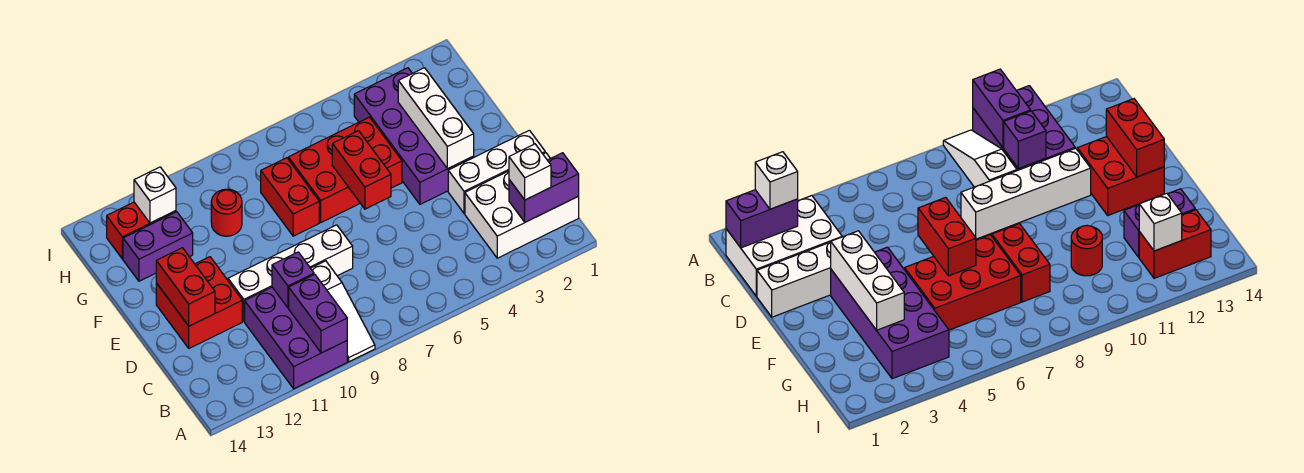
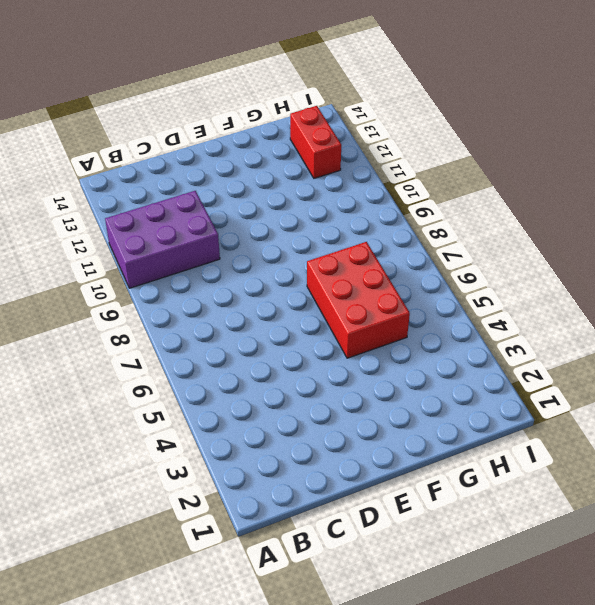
none -> white 1x3 slope [311,261,375,362]
none -> white 2x3 brick [465,153,579,258]
none -> white 1x3 brick [448,130,545,213]

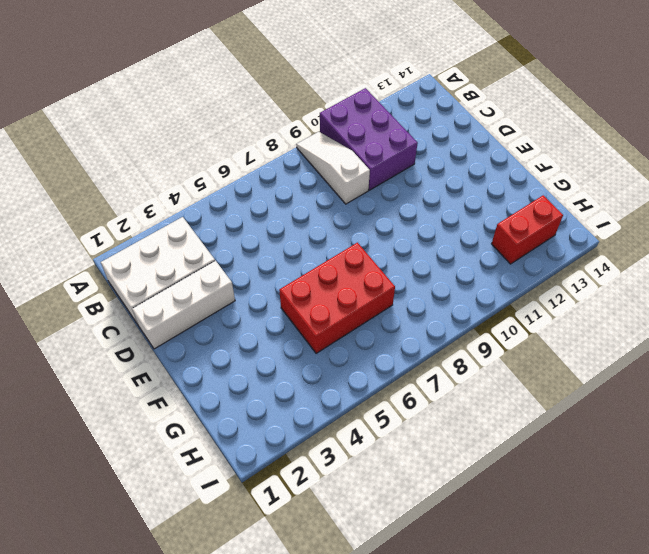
none -> white 1x4 brick [228,225,353,321]
none -> red 2x2 brick [156,257,242,348]
none -> purple 2x4 brick [354,68,474,204]

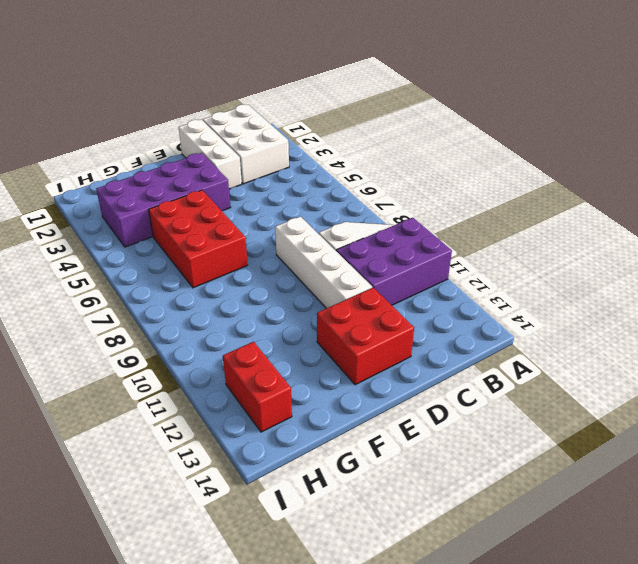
none -> red 1x2 brick [261,158,319,236]
none -> red 1x1 round brick [211,189,242,236]
none -> purple 1x2 brick [123,212,193,281]

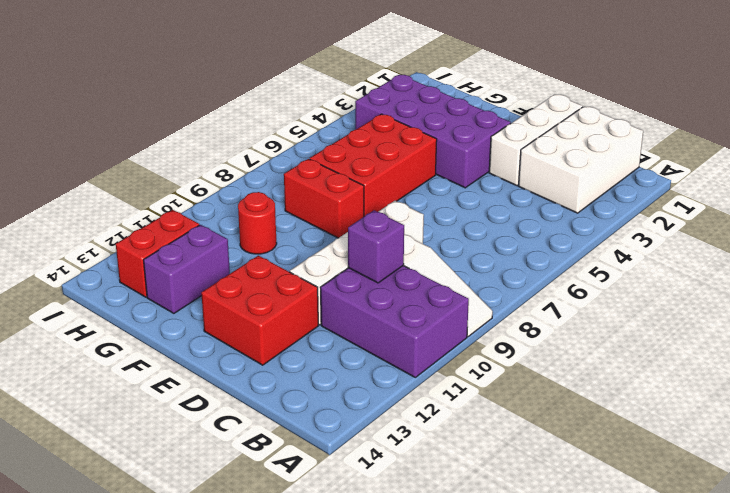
none -> purple 1x2 brick [289,275,347,353]
none -> purple 1x2 brick [509,153,579,222]
none -> red 1x2 brick [156,248,215,326]

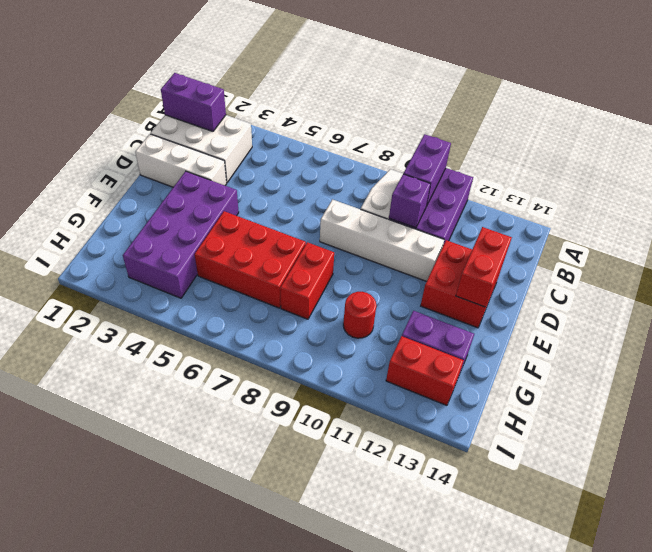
none -> white 1x3 brick [398,68,474,169]
none -> red 1x2 brick [332,131,391,209]
none -> white 1x1 brick [134,167,176,223]

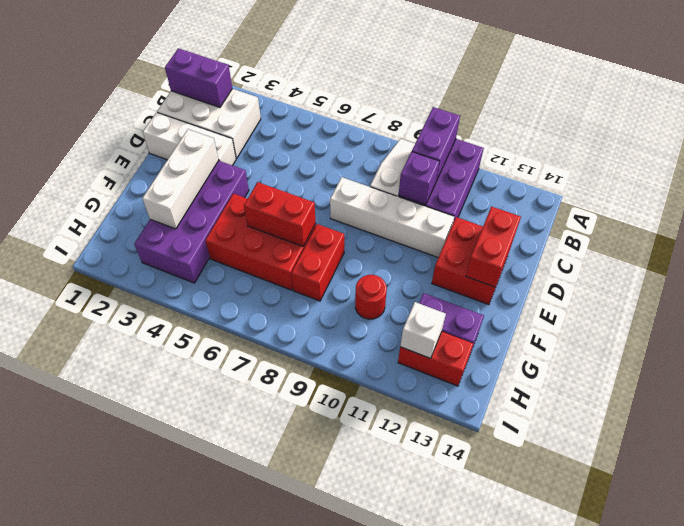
red 1x2 brick [244,182,316,246] -> red 1x2 brick turned to [332,131,391,209]
none -> white 1x1 brick [509,144,551,200]

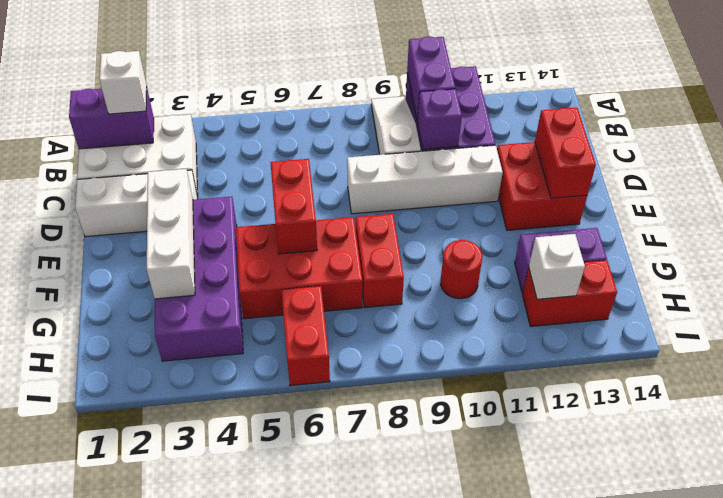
red 1x2 brick [281,286,330,386] -> none

